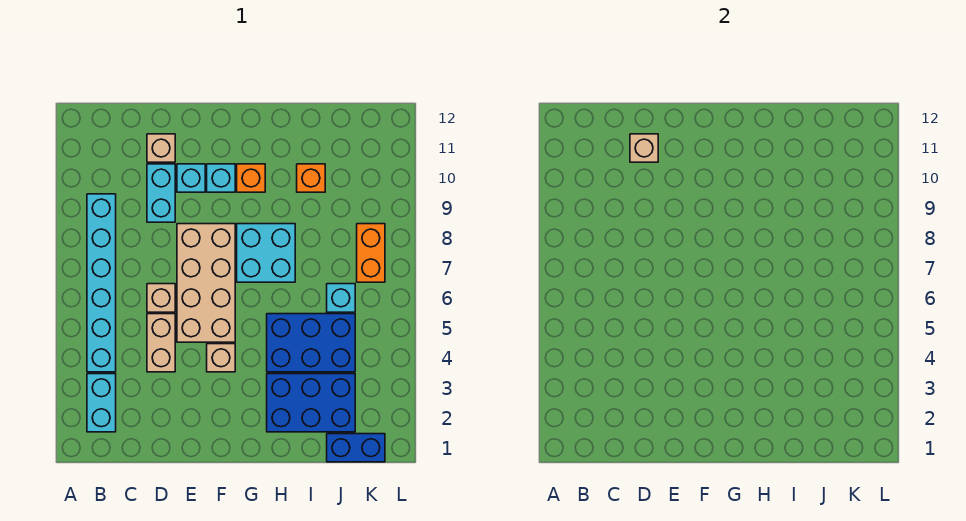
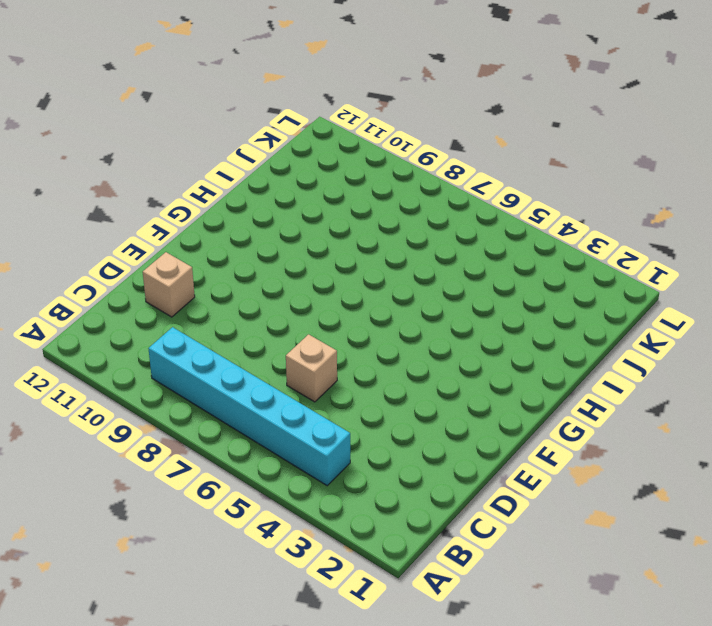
none -> cyan 1x2 brick [87,374,116,432]
none -> tan 1x2 brick [147,314,175,372]
none -> cyan 1x2 brick [147,164,175,222]

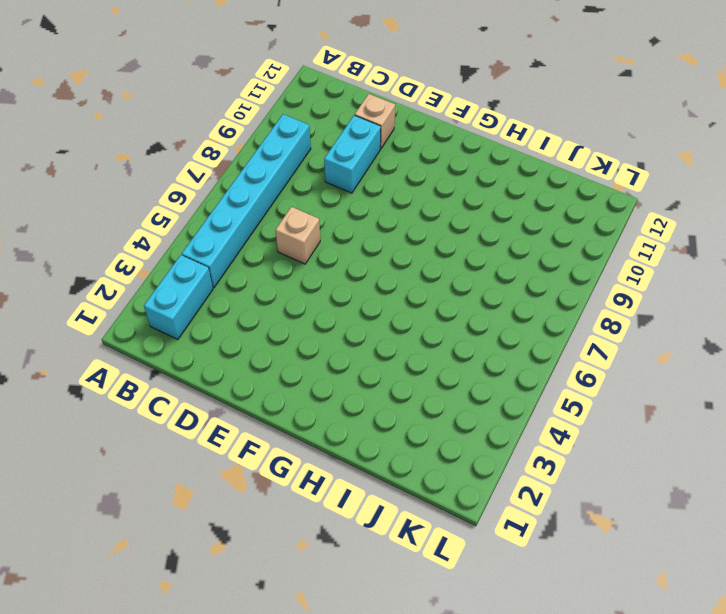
none -> tan 1x2 brick [147,314,175,372]
none -> tan 2x4 brick [177,224,235,342]
none -> cyan 1x1 brick [177,164,205,192]

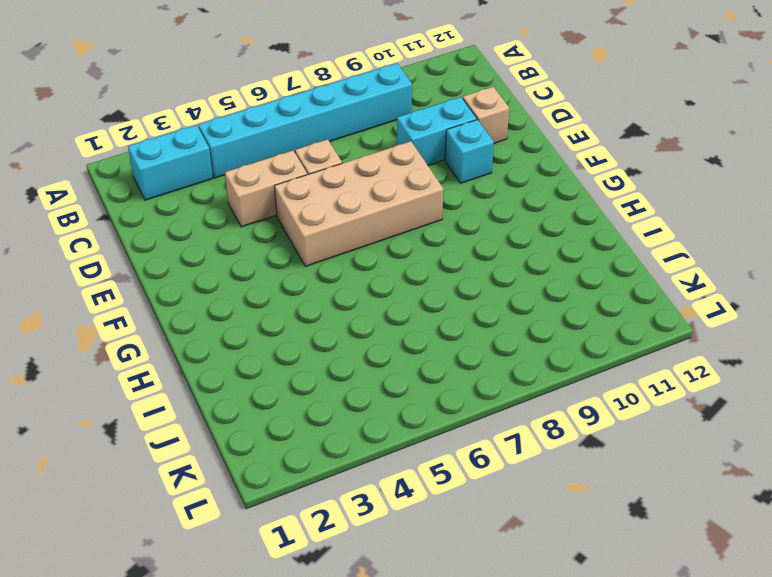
none -> tan 1x1 brick [207,344,235,372]
none -> cyan 1x1 brick [207,164,235,192]
none -> cyan 2x2 brick [237,224,295,282]

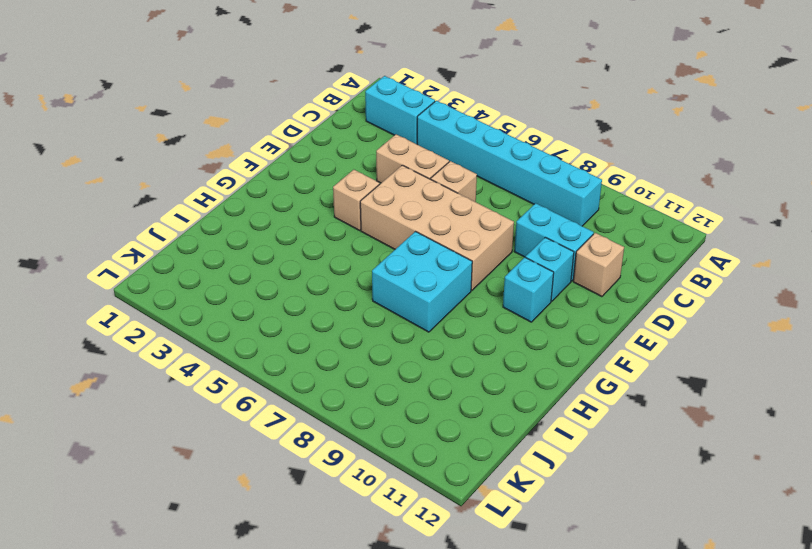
none -> orange 1x1 brick [237,164,265,192]
none -> blue 2x3 brick [267,374,355,432]
none -> blue 2x3 brick [267,314,355,372]

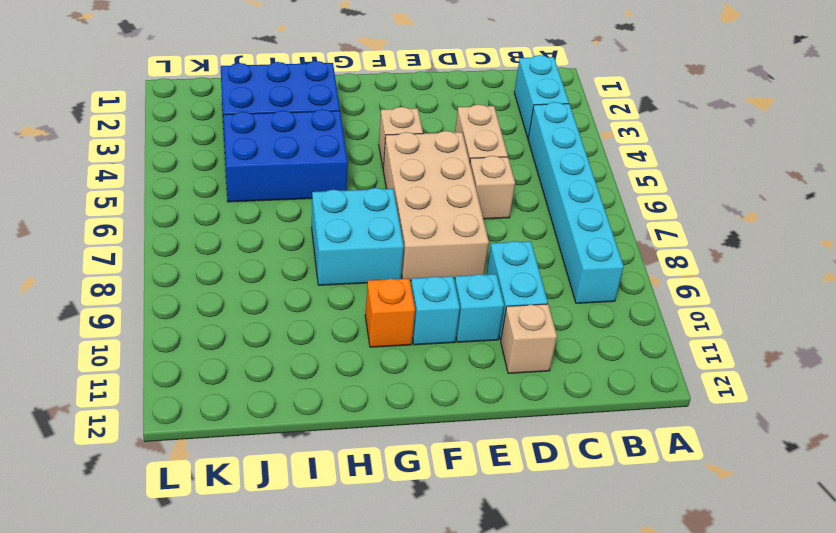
none -> orange 1x1 brick [297,164,325,192]
none -> blue 1x2 brick [327,434,385,462]
none -> cyan 1x1 brick [327,284,355,312]

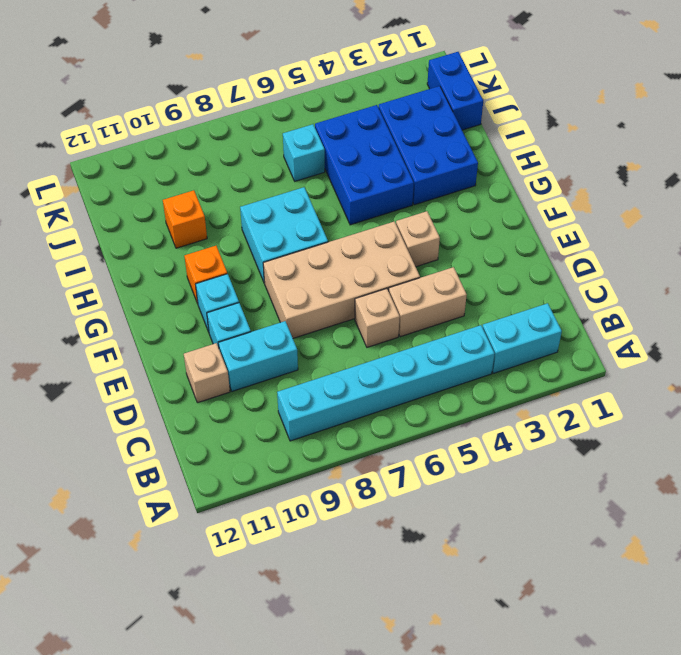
none -> orange 1x2 brick [357,224,385,282]
none -> tan 1x1 brick [630,134,658,162]

